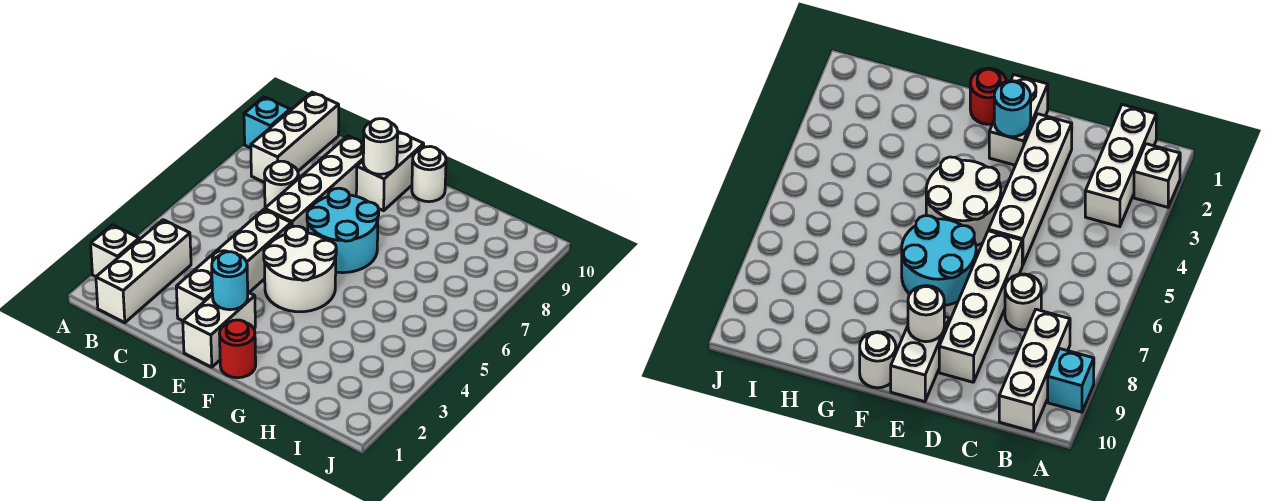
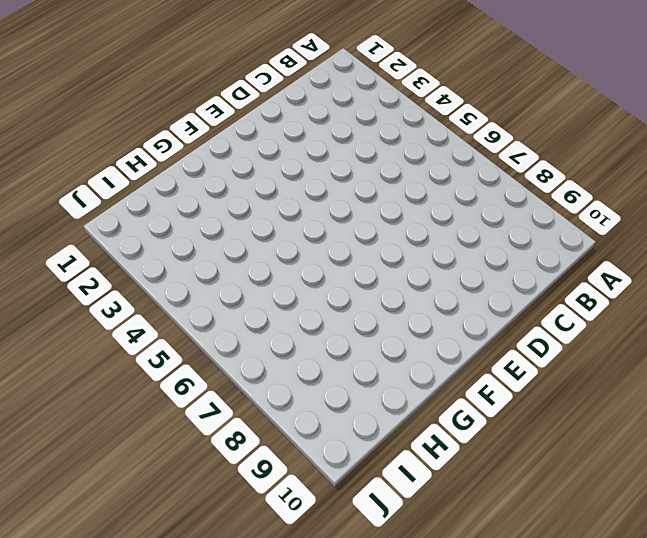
none -> white 1x1 brick [91,225,139,277]
none -> cyan 1x1 brick [244,97,290,148]
none -> white 1x3 brick [96,220,191,323]

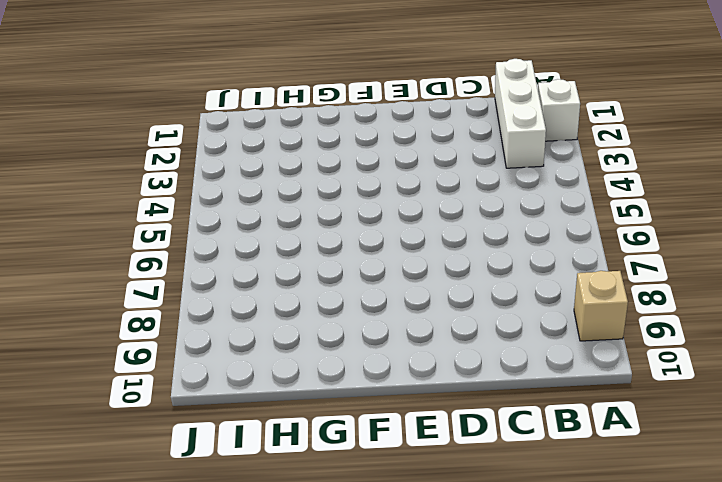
tan 1x1 brick [574,271,628,341] -> cyan 1x1 brick [244,97,290,148]
none -> white 1x3 brick [251,92,339,183]
none -> white 1x1 round brick [265,161,298,208]
none -> white 1x4 brick [176,210,291,321]

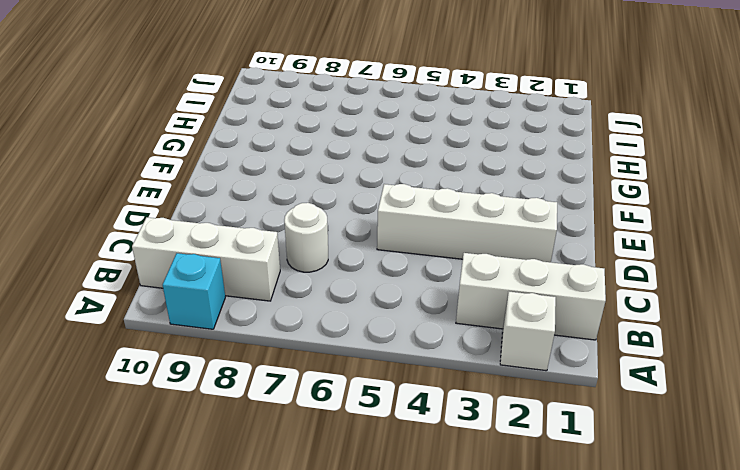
none -> white 1x4 brick [265,136,364,233]
none -> white 1x2 brick [183,292,255,367]
none -> white 2x2 round brick [264,226,336,312]

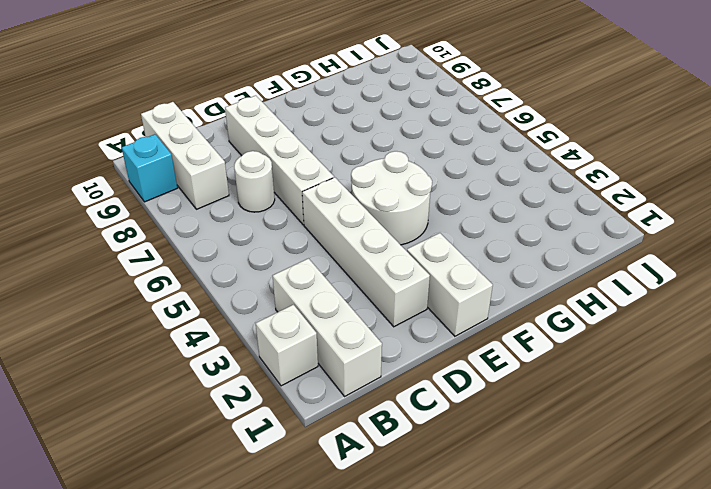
none -> cyan 2x2 round brick [307,188,379,273]
none -> white 1x2 brick [356,132,424,211]
none -> red 1x1 round brick [219,320,256,378]

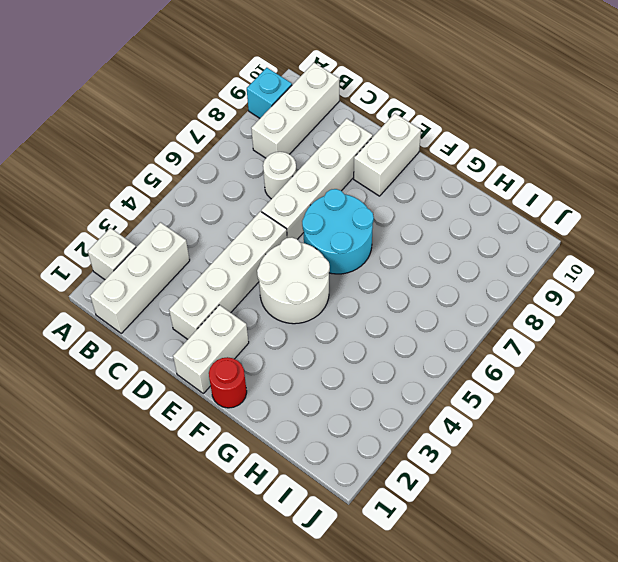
none -> white 1x1 round brick [412,146,446,202]
none -> cyan 1x1 round brick [212,252,248,310]
none -> white 1x1 round brick [363,119,398,174]

